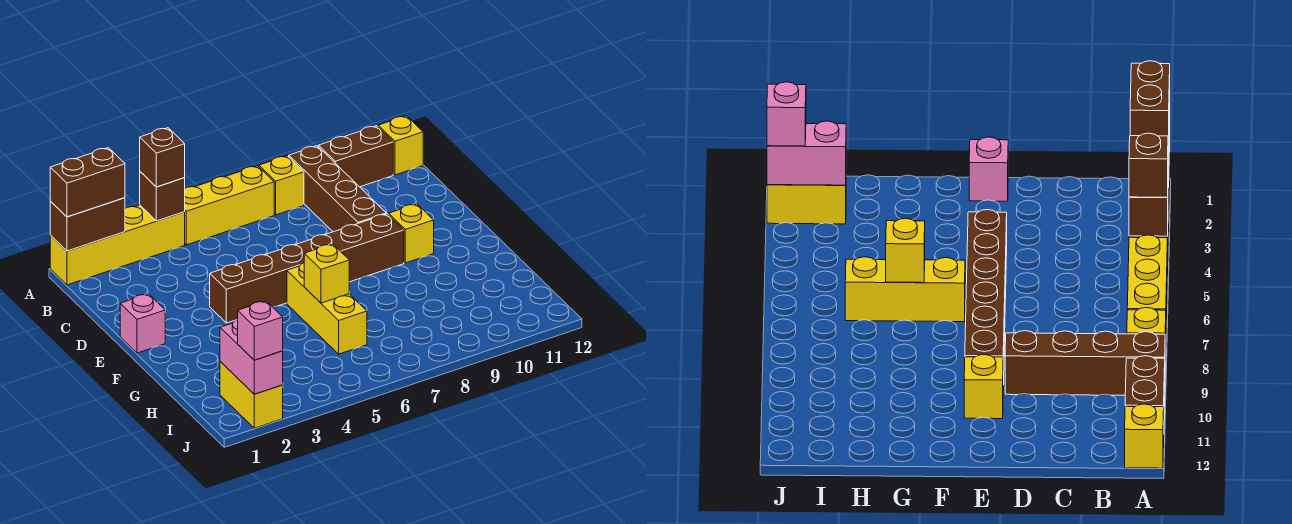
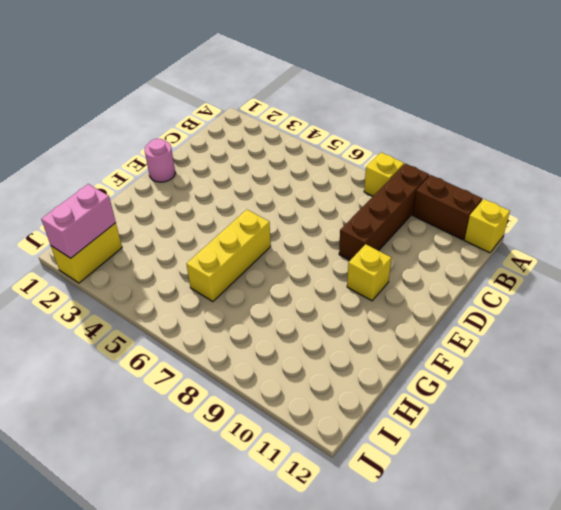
pink 1x1 round brick [145,139,175,182] -> pink 1x1 brick [120,294,165,353]
none -> yellow 1x4 brick [50,205,185,285]
none -> yellow 1x3 brick [185,166,274,245]
none -> brown 1x6 brick [210,214,404,323]

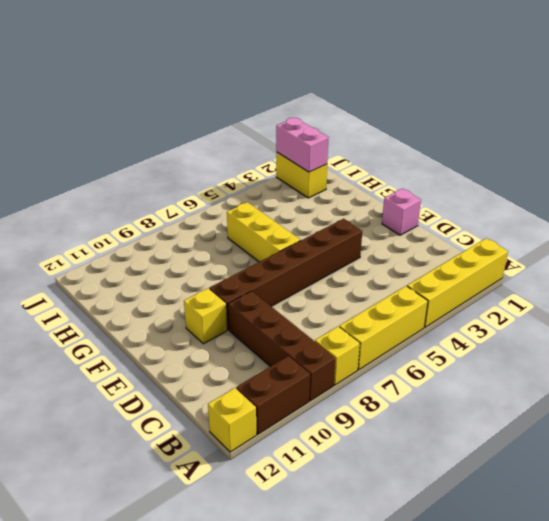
none -> brown 1x2 brick [50,198,125,251]
none -> brown 1x1 brick [140,172,185,221]
none -> yellow 1x1 brick [304,244,349,303]

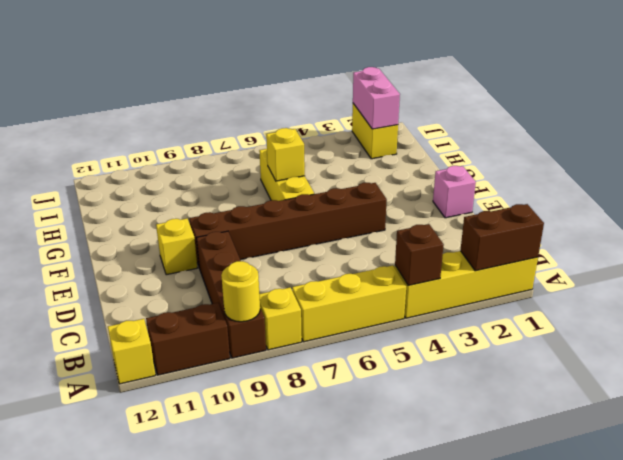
yellow 1x1 round brick [221,261,260,322] -> none
none -> brown 1x2 brick [50,148,125,217]
none -> brown 1x1 brick [140,128,185,187]
none -> pink 1x1 brick [238,301,283,360]

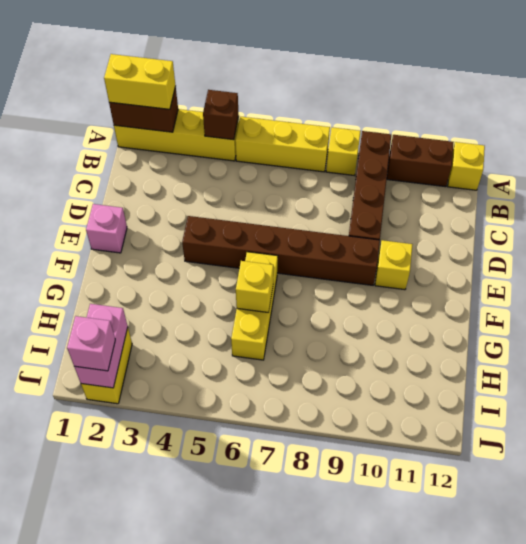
yellow 1x2 brick [104,54,176,109] -> brown 1x2 brick [50,148,125,217]
none -> brown 1x1 brick [140,128,185,187]

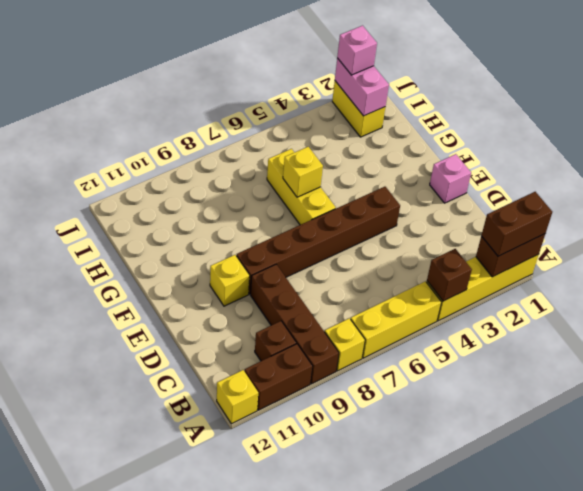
brown 1x1 brick [255,321,296,361] -> brown 1x1 brick moved to [140,128,185,187]

